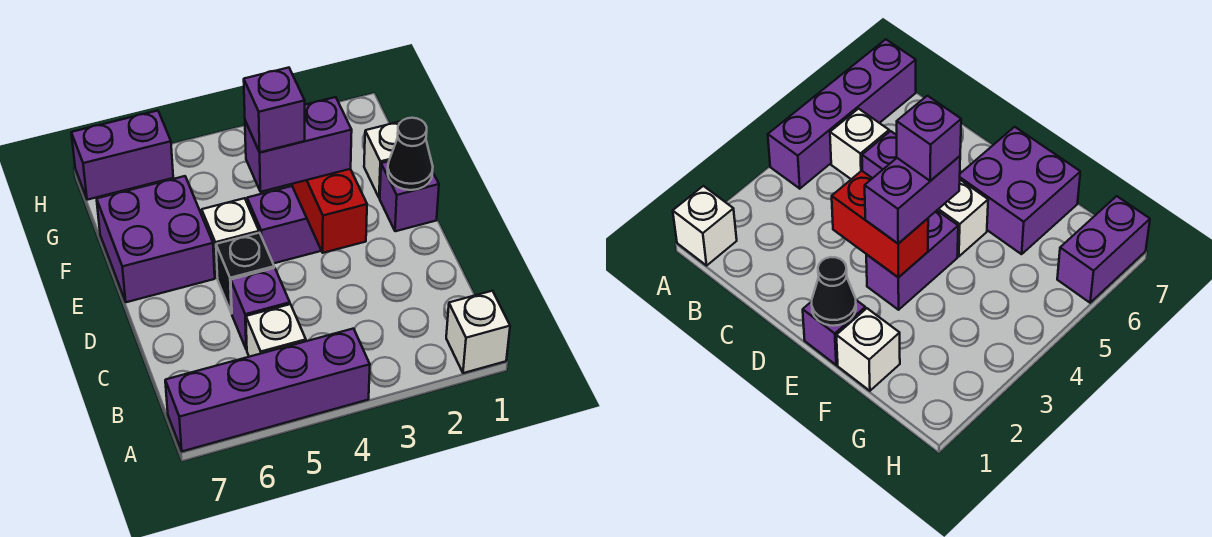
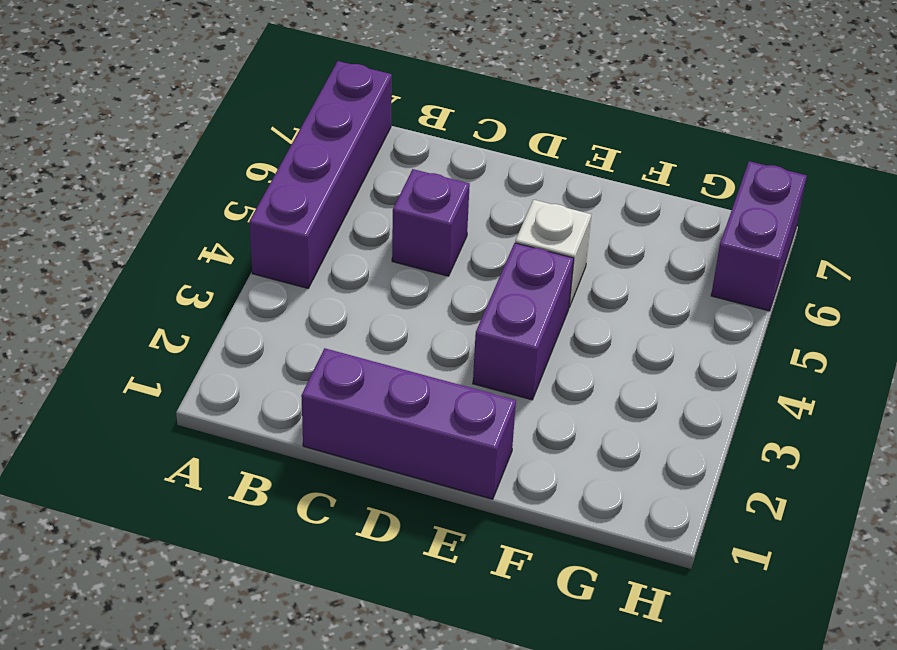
purple 1x3 brick [301,348,516,499] -> purple 1x1 brick [380,161,439,231]
none -> white 1x1 brick [446,291,510,373]
none -> white 1x1 brick [246,304,306,357]
none -> black 1x1 brick [216,233,274,313]

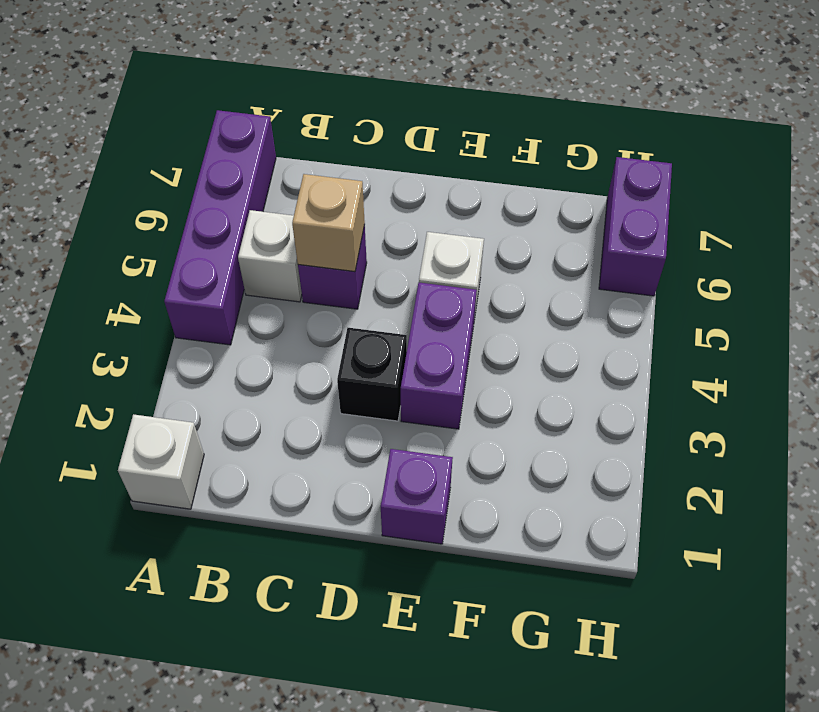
tan 1x1 brick [292,174,365,272] -> none
black 1x1 brick [337,328,407,421] -> black 1x1 brick moved to [216,233,274,313]
none -> purple 2x2 brick [97,176,215,302]
none -> white 1x1 brick [364,121,401,198]
none -> red 1x2 brick [292,169,367,253]

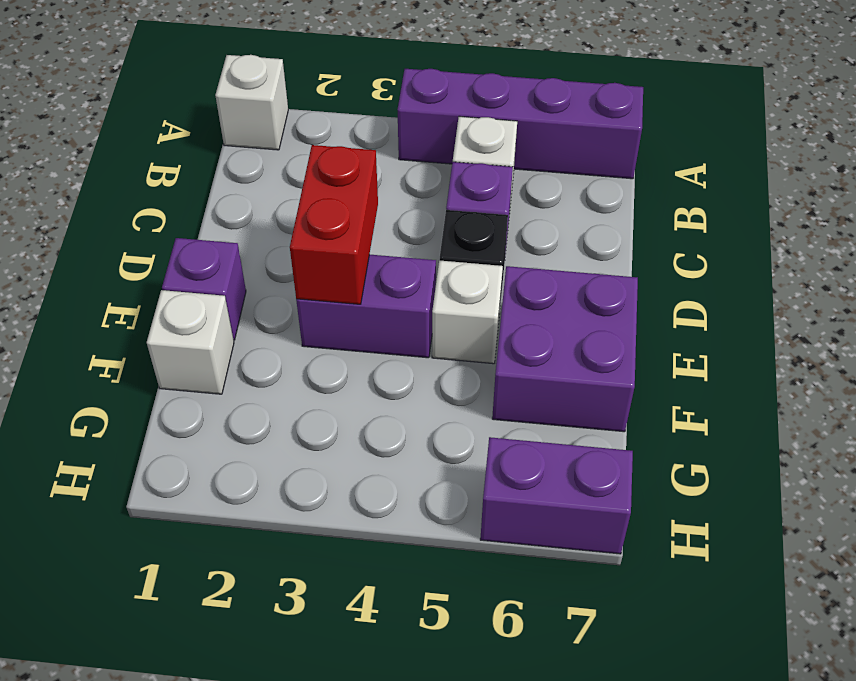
none -> black 1x1 cone [388,118,433,190]
none -> purple 1x2 brick [245,97,352,192]
none -> purple 1x1 brick [244,68,305,152]

